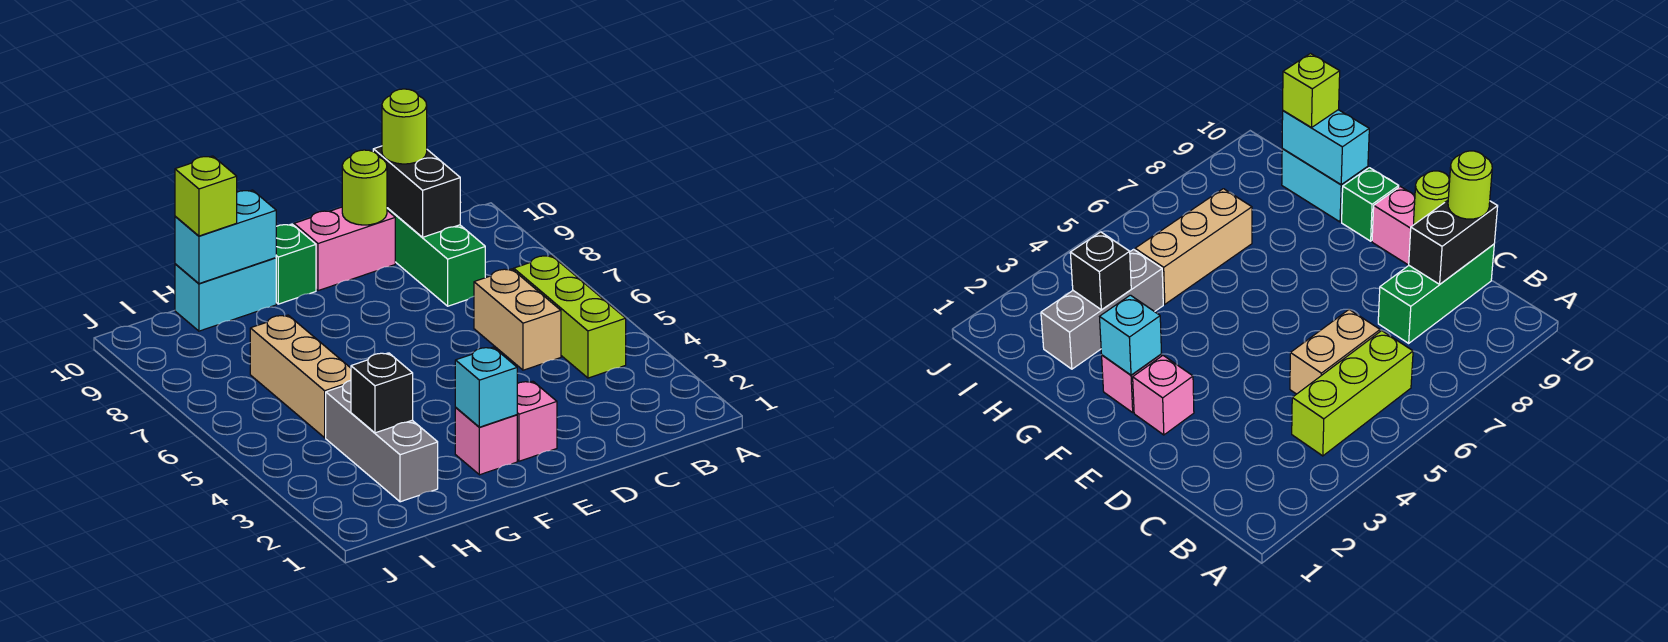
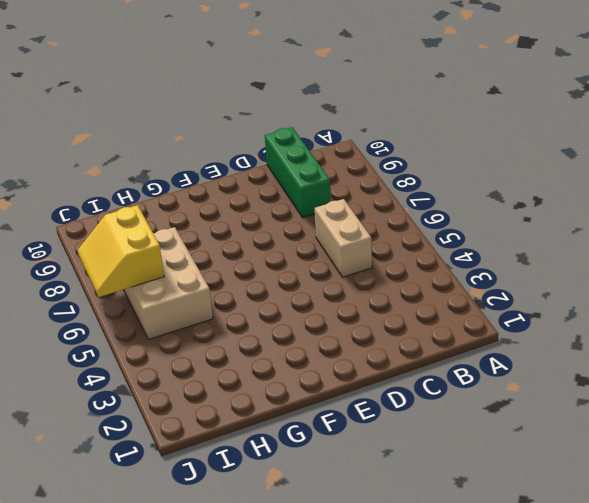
tan 2x3 brick [124,227,213,339] -> tan 1x3 brick [250,315,351,438]
yellow 2x2 slope [78,205,164,297] -> none
none -> lime 1x3 brick [514,255,626,378]
none -> pink 1x2 brick [294,207,395,291]
none -> pink 1x1 brick [517,381,557,461]

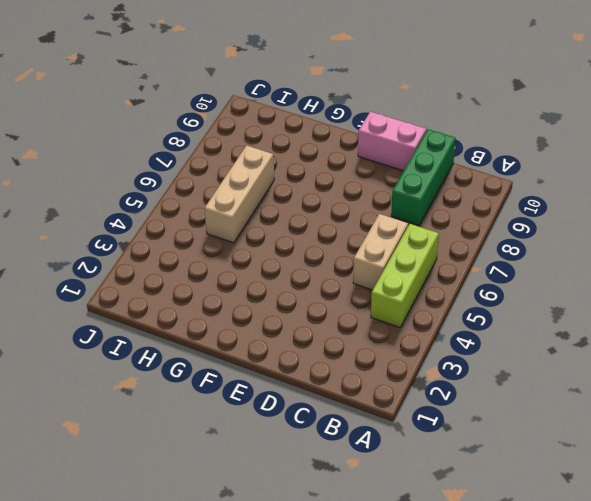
none -> pink 1x1 brick [517,381,557,461]
none -> pink 1x1 brick [455,408,517,475]
none -> green 1x1 brick [276,224,316,304]

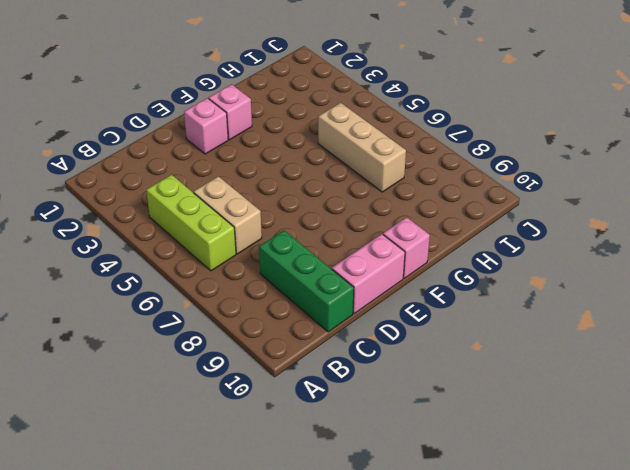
pink 1x1 brick [383,217,430,278] -> green 1x1 brick [276,224,316,304]
none -> cyan 1x2 brick [175,258,276,331]
none -> grey 1x3 brick [326,380,438,502]
none -> black 1x2 brick [373,146,460,237]

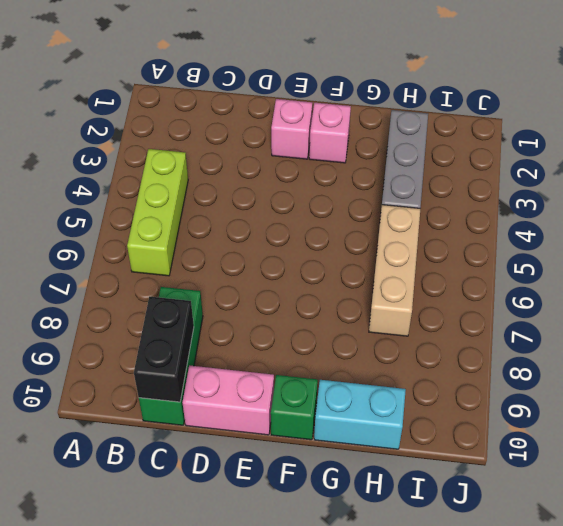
none -> tan 1x2 brick [474,269,561,370]
none -> lime 1x1 round brick [342,150,387,225]
none -> cyan 1x1 brick [455,347,517,427]

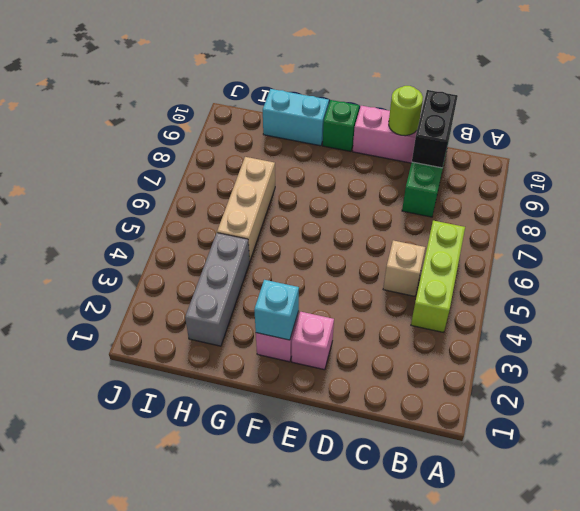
tan 1x1 brick [383,240,425,296] -> tan 1x2 brick [474,269,561,370]
none -> cyan 1x2 brick [175,190,276,284]
none -> black 1x1 brick [351,353,413,433]
none -> lime 1x1 round brick [382,89,427,164]

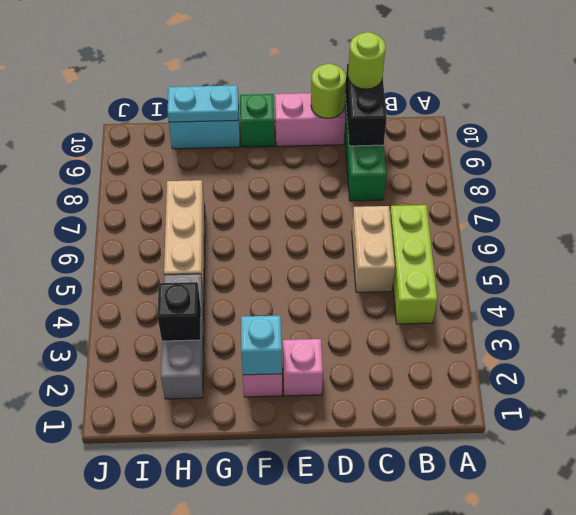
cyan 1x2 plate [168,85,238,122] -> cyan 1x2 brick [175,190,276,284]
none -> lime 1x1 brick [175,156,237,236]

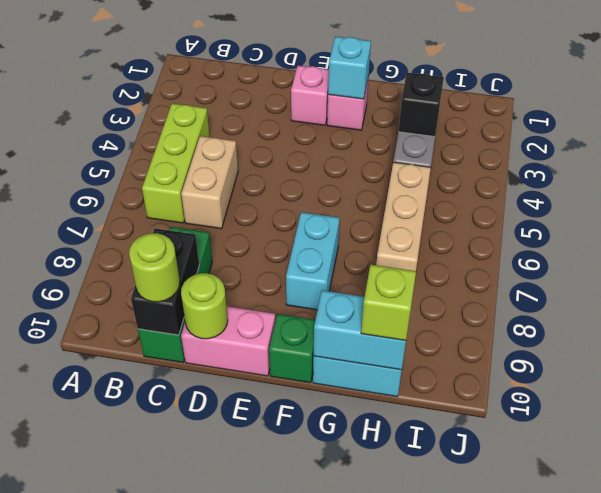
cyan 1x2 brick [286,212,340,310] -> none

